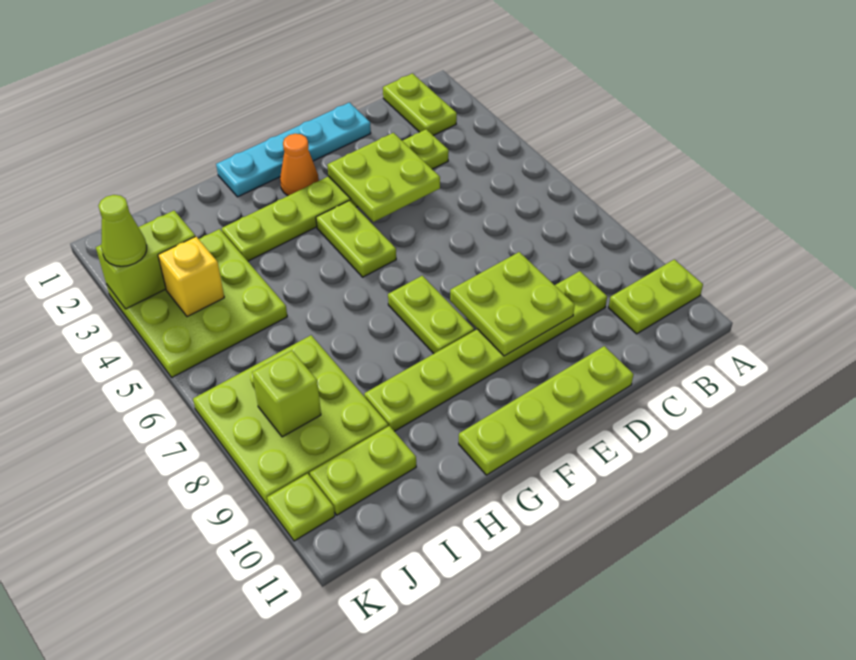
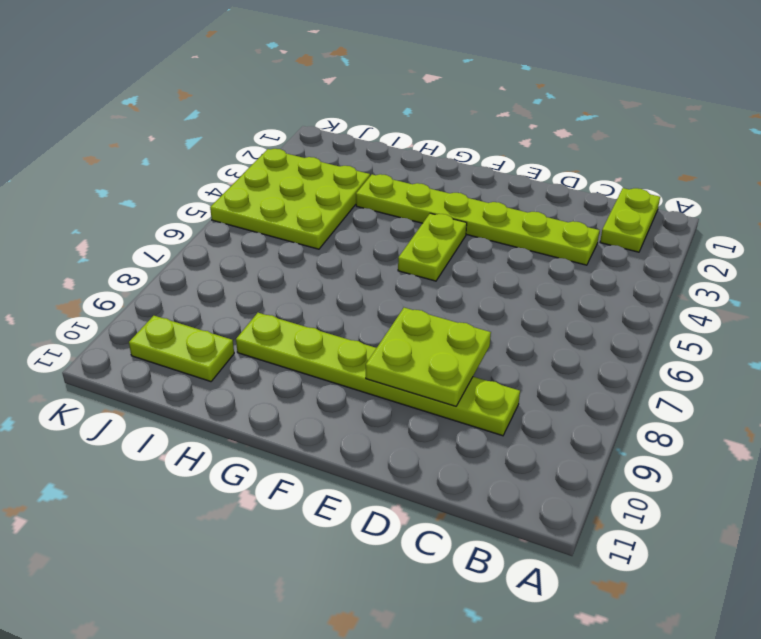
none -> lime 1x2 plate [608,259,703,334]
none -> cyan 1x4 plate [216,103,371,197]
none -> lime 1x4 plate [459,346,634,475]

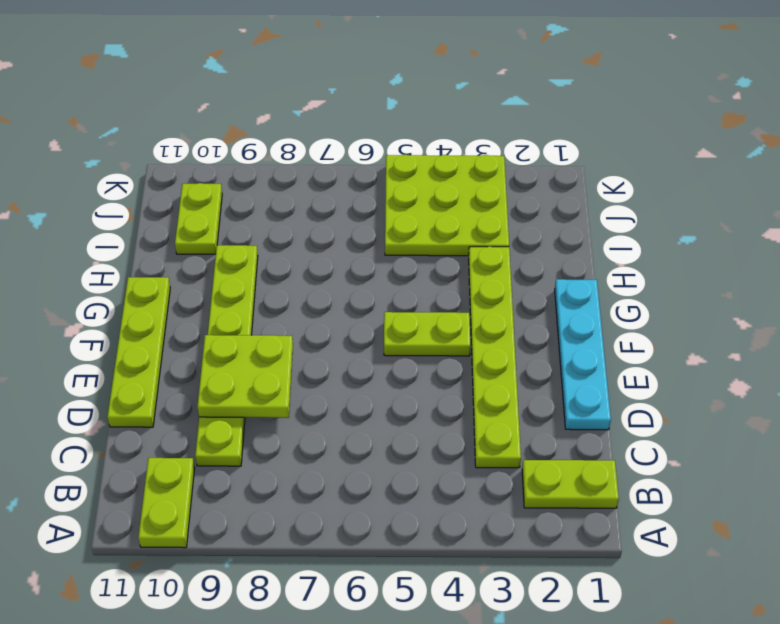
none -> orange 1x1 cone [280,134,319,196]
none -> lime 1x2 plate [388,276,474,354]
none -> lime 3x3 plate [193,335,388,505]

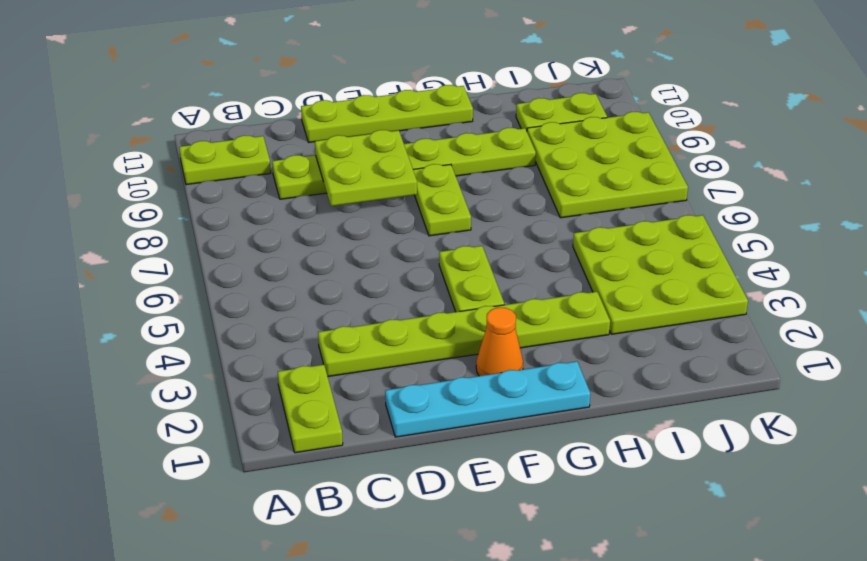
none -> lime 1x1 plate [267,474,335,541]
none -> lime 2x2 plate [327,133,440,222]
none -> lime 1x2 brick [96,211,195,309]

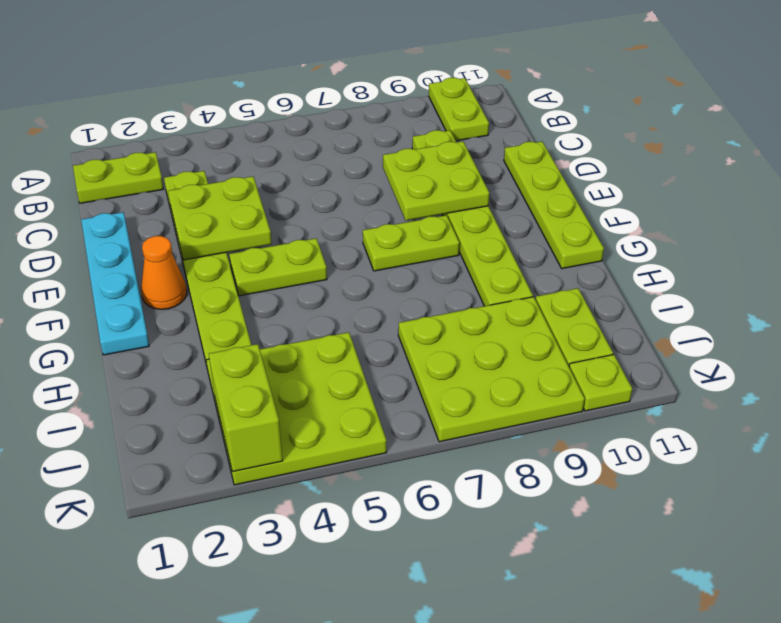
none -> yellow 1x1 brick [158,236,224,317]
none -> lime 1x1 brick [252,351,321,437]
none -> lime 1x1 cone [98,195,147,266]

